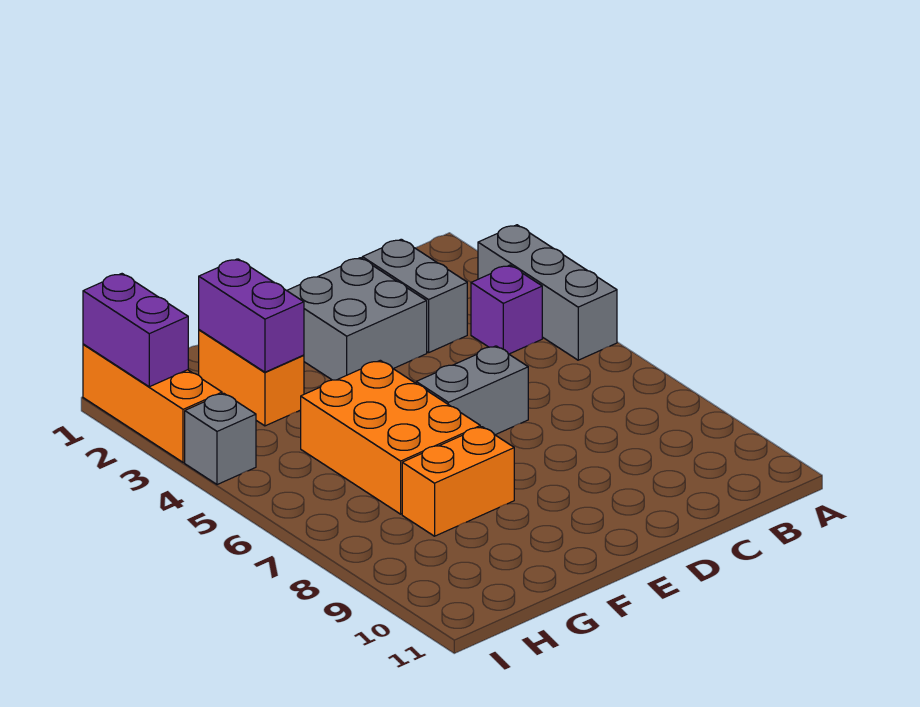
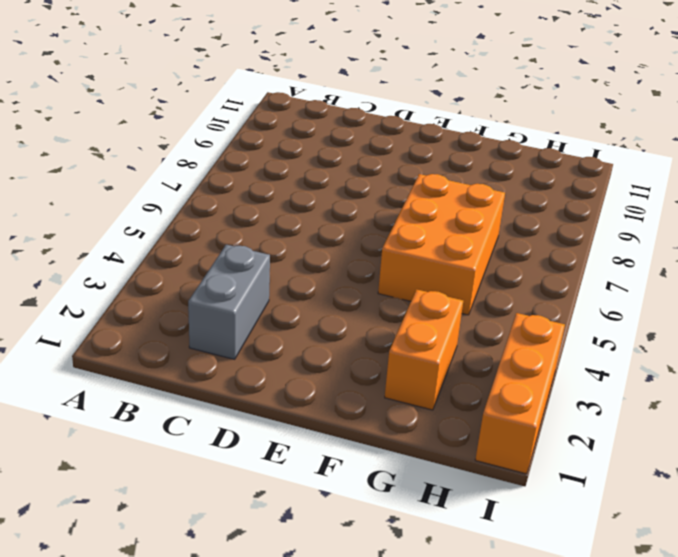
none -> grey 1x3 brick [478,225,617,360]
none -> purple 1x1 brick [471,265,542,354]
none -> grey 2x2 brick [287,258,427,380]

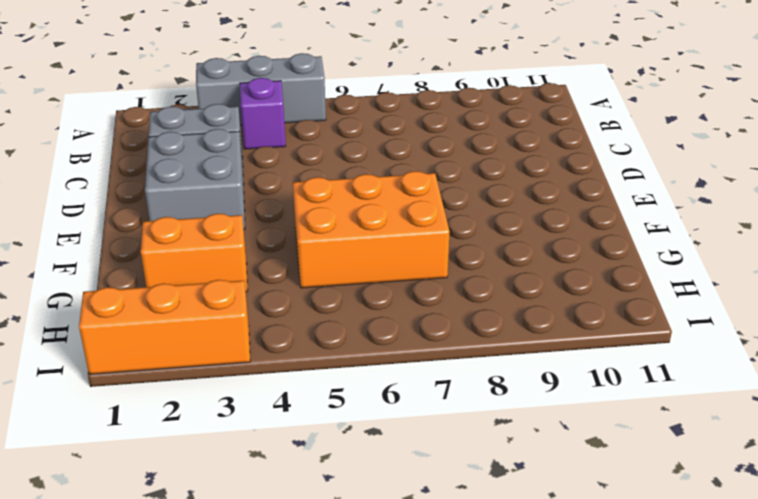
none -> grey 1x2 brick [416,346,528,435]
none -> orange 1x2 brick [402,427,514,536]
none -> grey 1x1 brick [185,393,256,485]

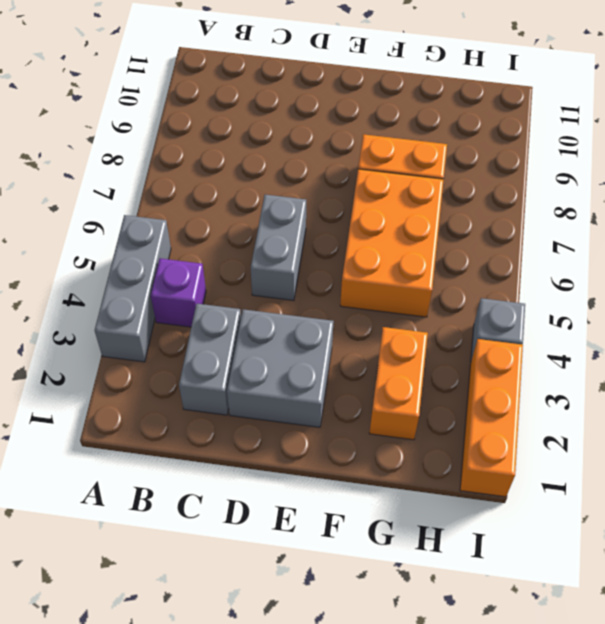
grey 1x2 brick [251,195,306,300] -> grey 1x2 brick turned to [416,346,528,435]
none -> purple 1x2 brick [199,259,304,372]
none -> purple 1x2 brick [83,274,188,387]

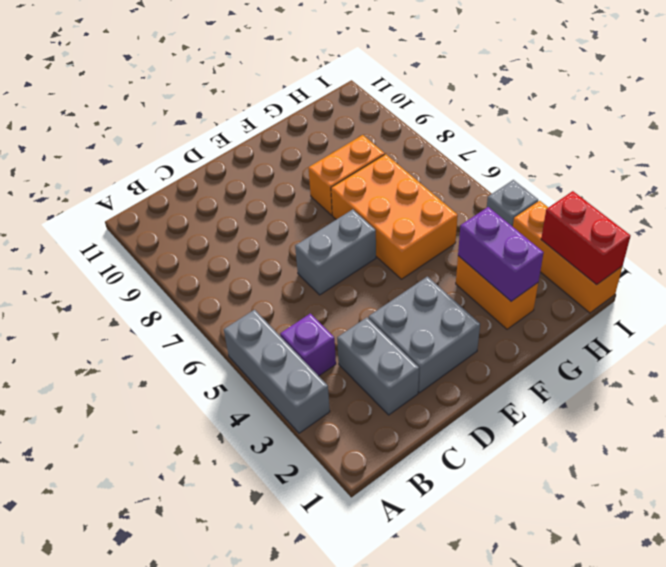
red 1x2 brick [541,191,631,285] -> purple 1x2 brick [83,274,188,387]

